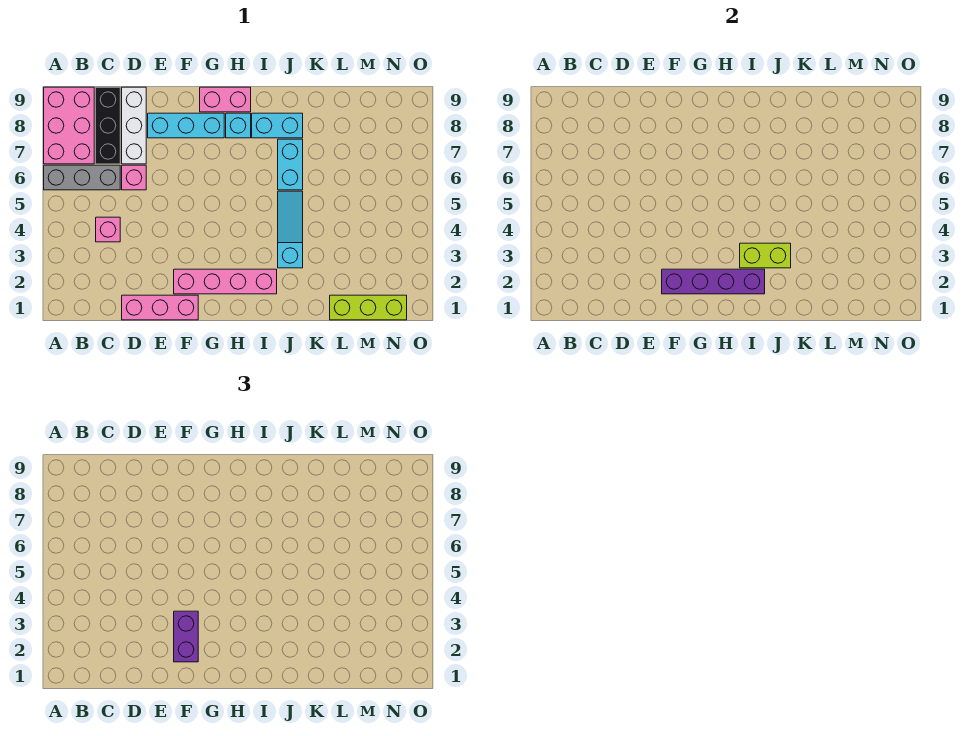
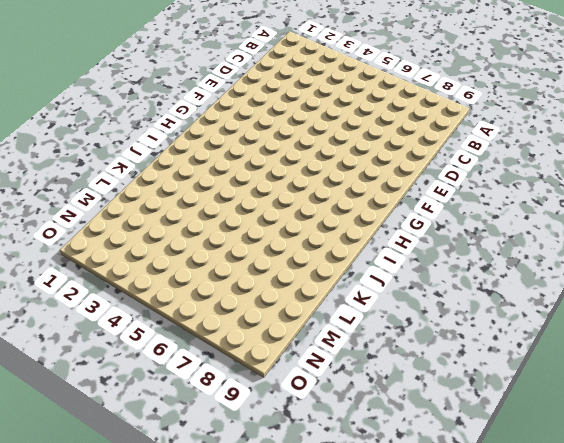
none -> grey 1x3 brick [44,165,120,190]
none -> pink 2x3 brick [44,87,94,164]
none -> pink 1x1 brick [96,217,120,242]

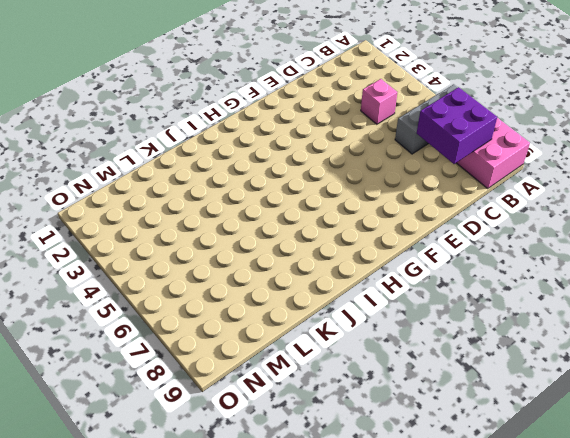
purple 2x2 brick [417,87,497,164] -> none
none -> black 1x3 brick [96,87,120,164]
none -> pink 1x3 brick [122,295,198,320]
none -> pink 1x1 brick [122,165,146,190]

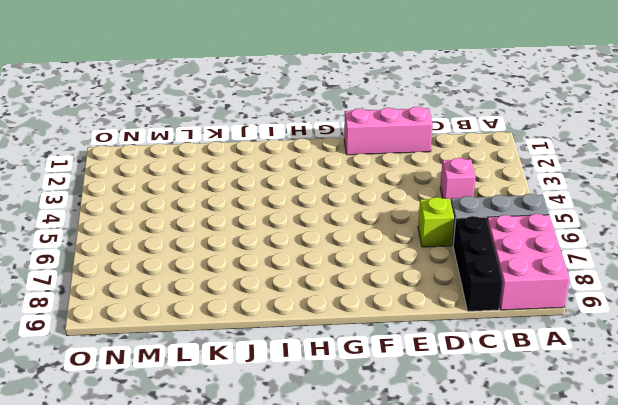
lime 1x1 brick [418,197,454,247] -> pink 1x1 brick [122,165,146,190]
none -> white 1x3 brick [122,87,146,164]
none -> cyan 1x3 brick [148,113,224,138]
none -> pink 1x4 brick [174,269,277,294]

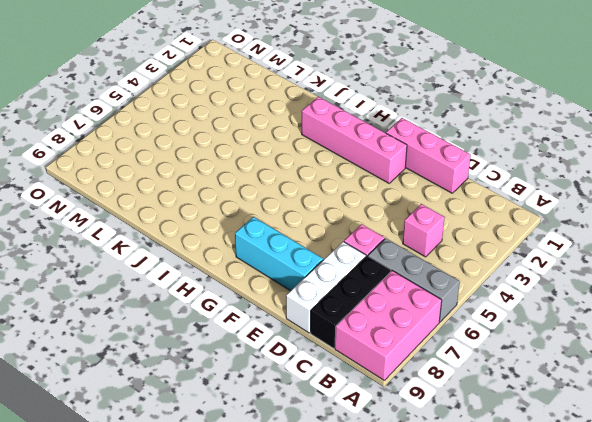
none -> pink 1x2 brick [200,87,251,112]
none -> cyan 1x1 brick [226,113,251,138]
none -> cyan 1x2 brick [252,113,303,138]

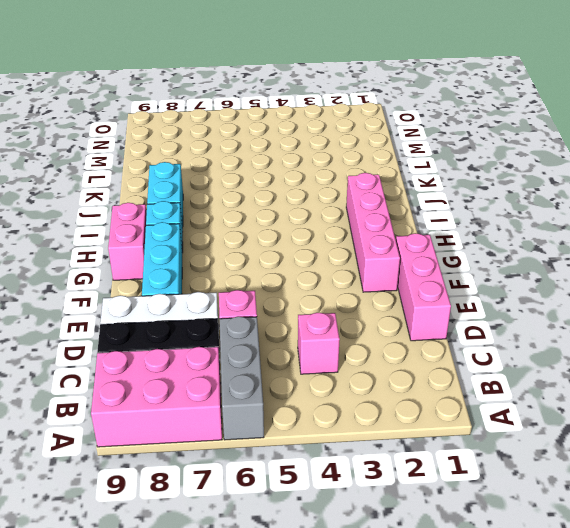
none -> cyan 1x3 slope [278,191,303,268]
none -> cyan 1x2 brick [278,139,303,190]
none -> lime 1x3 brick [330,295,407,320]

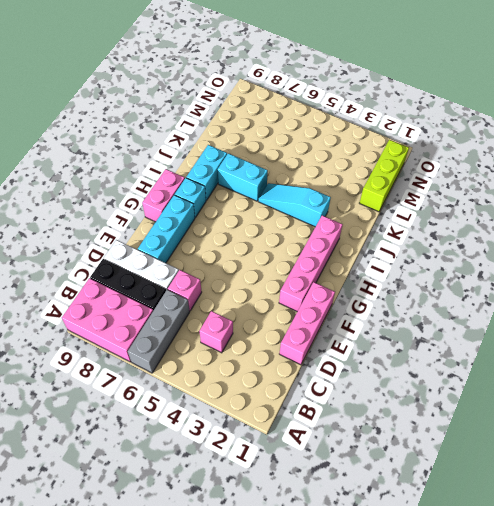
none -> purple 1x4 brick [662,269,765,294]
none -> lime 1x2 brick [740,243,791,268]
none -> purple 1x2 brick [174,611,198,662]

